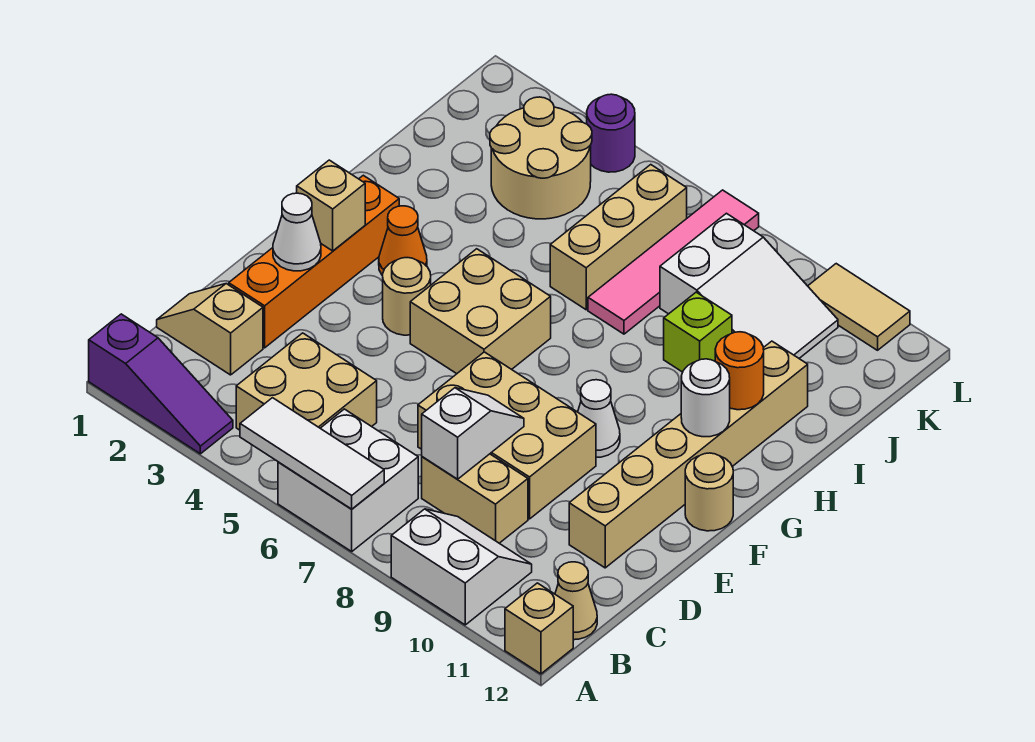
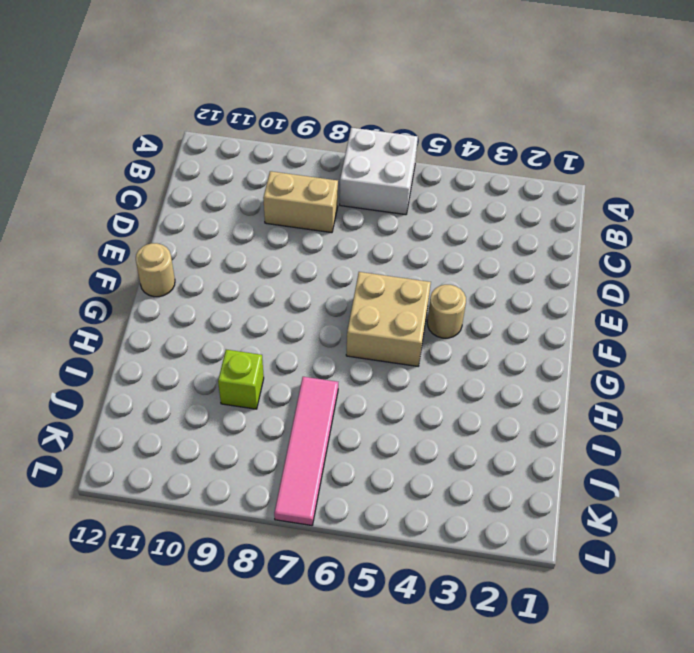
none -> purple 1x3 slope [89,314,233,454]
none -> white 2x2 slope [391,509,532,625]
none -> tan 1x1 brick [505,583,573,674]

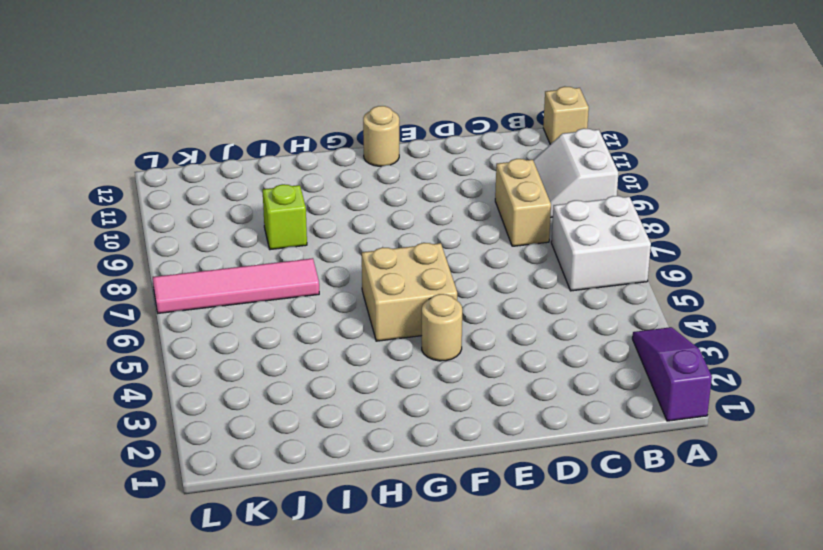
none -> tan 2x2 brick [236,333,377,430]
none -> tan 1x1 cone [555,562,597,640]
none -> tan 1x2 slope [157,284,263,375]

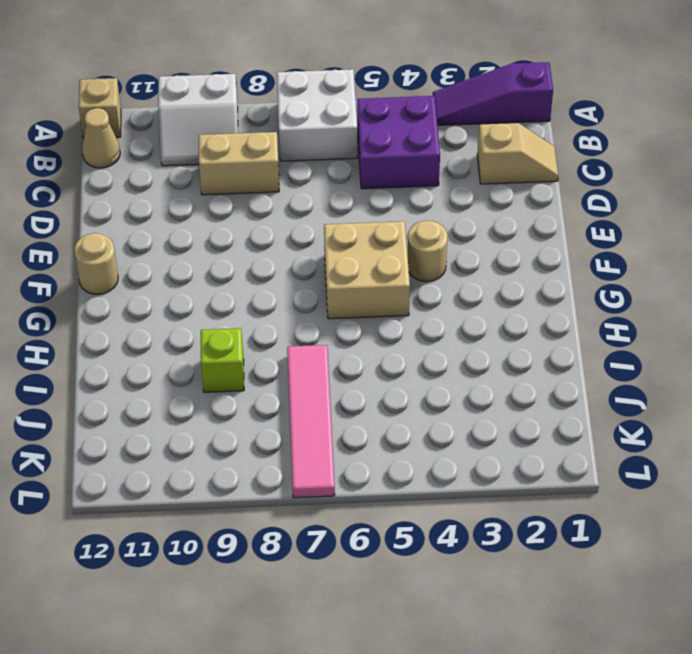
purple 2x2 brick [357,96,440,189] -> tan 2x2 brick [236,333,377,430]
none -> orange 1x4 brick [229,175,399,348]
none -> tan 2x3 brick [418,352,596,519]
none -> tan 1x6 brick [569,341,808,568]

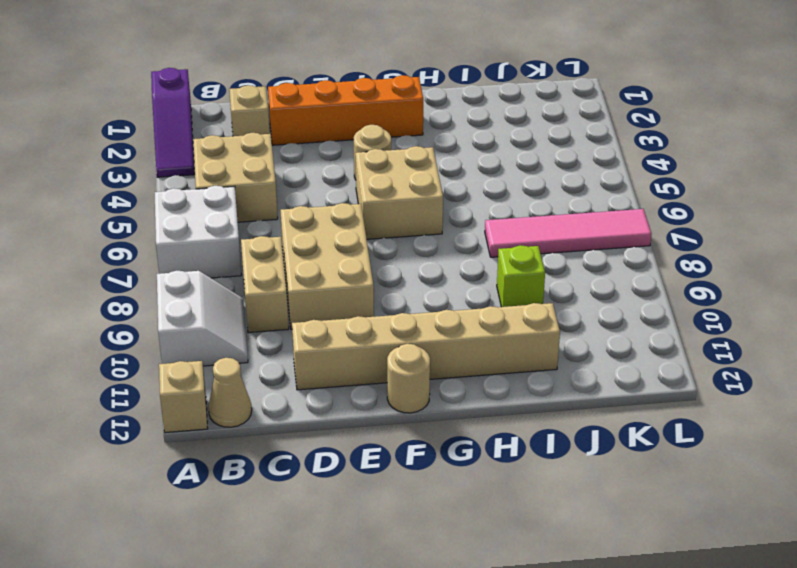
none -> white 1x1 cone [578,380,620,457]
none -> orange 1x1 cone [379,206,427,276]
none -> tan 1x3 brick [550,165,687,310]

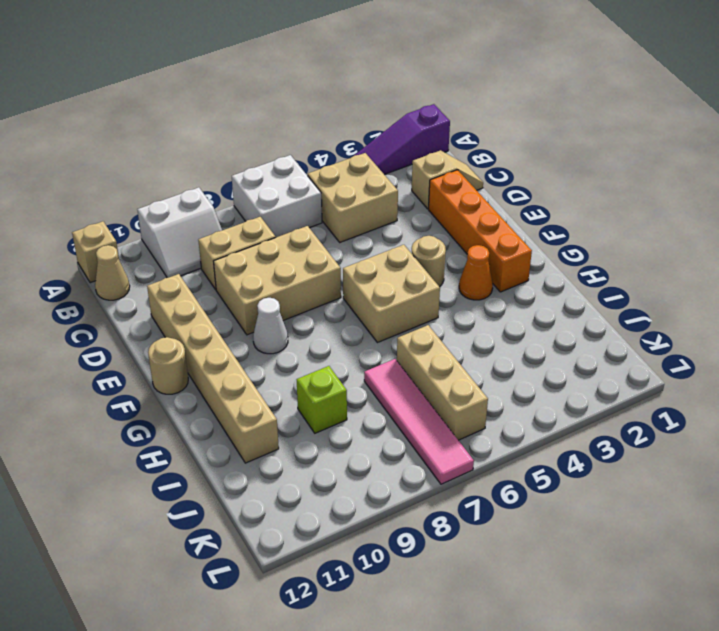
none -> tan 2x2 round brick [490,97,592,219]
none -> white 2x3 slope [660,213,838,358]
none -> purple 1x1 round brick [587,94,635,172]

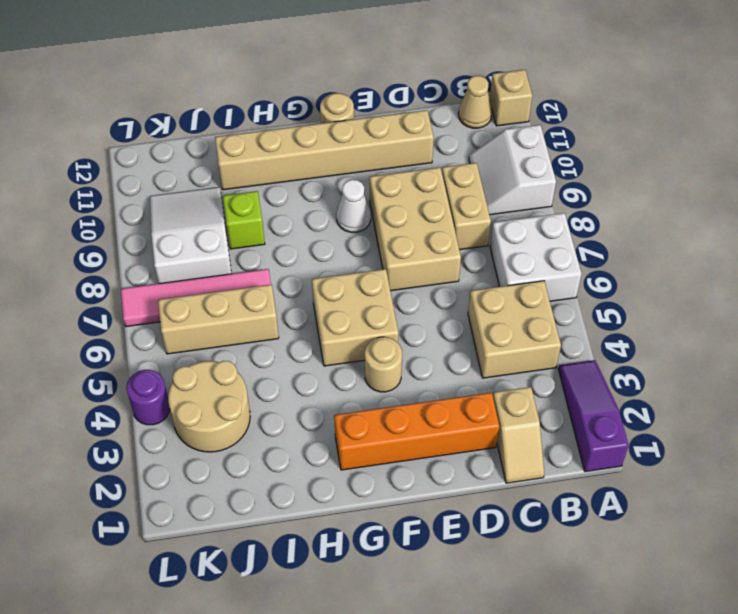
none -> orange 1x1 cone [379,206,427,276]
none -> tan 1x2 tile [808,264,910,350]
none -> white 1x3 tile [240,398,384,509]

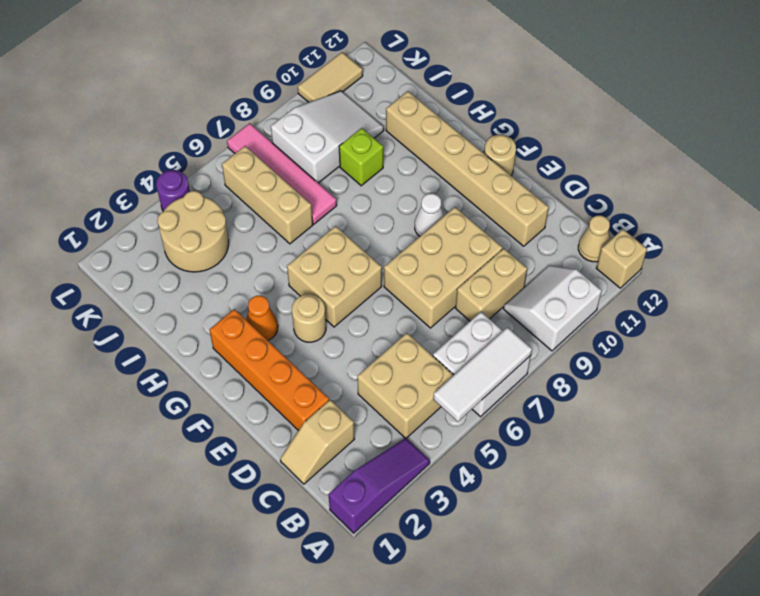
none -> white 1x2 slope [422,388,524,479]
none -> white 1x1 cone [273,193,321,271]
none -> tan 1x1 brick [297,160,365,251]

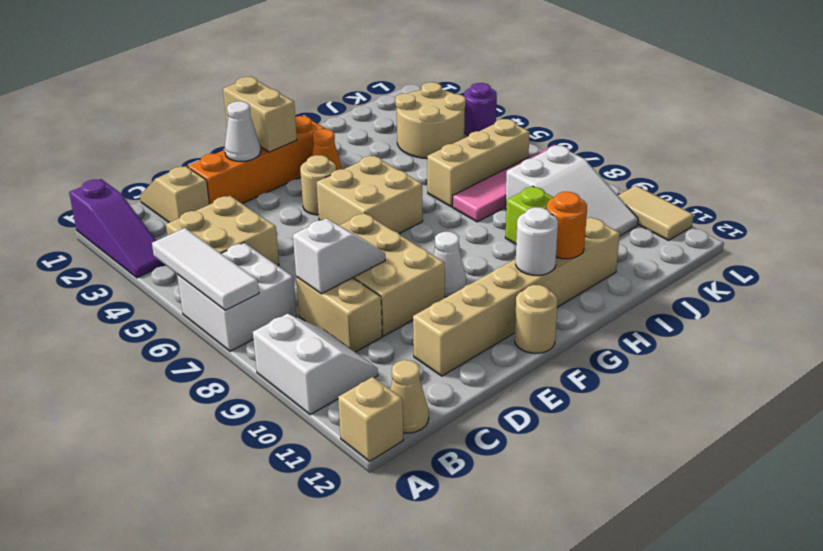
tan 1x2 brick [223,77,297,152] -> tan 1x1 brick [297,160,365,251]

